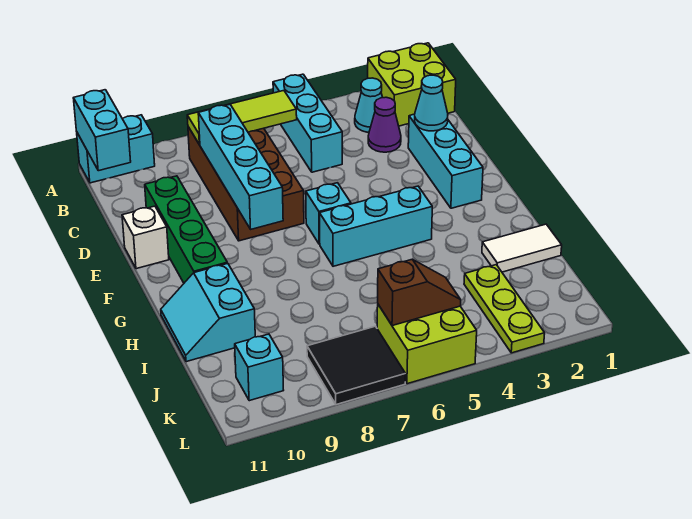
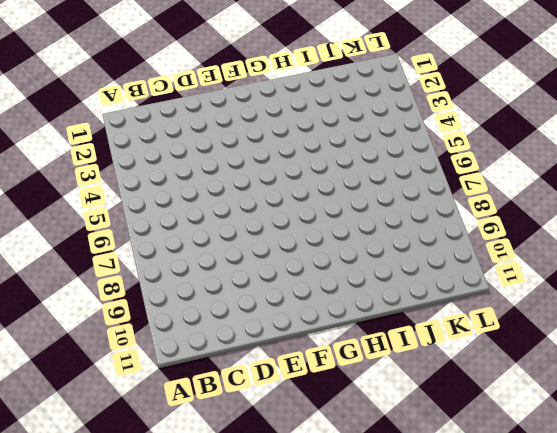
none -> lime 2x2 brick [368,43,456,126]
none -> cyan 1x3 brick [273,74,342,172]
none -> cyan 1x2 brick [77,115,155,183]

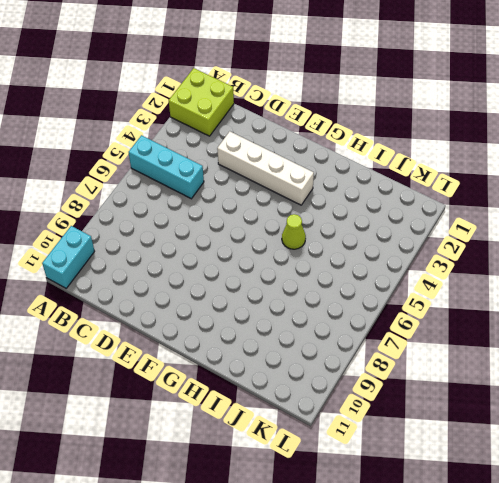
white 1x4 brick [217,131,314,205] -> none
lime 1x1 cone [282,214,306,249] -> none
none -> cyan 1x1 cone [355,78,383,132]
none -> brown 2x4 brick [188,127,304,241]
none -> purple 1x1 cone [368,97,401,152]

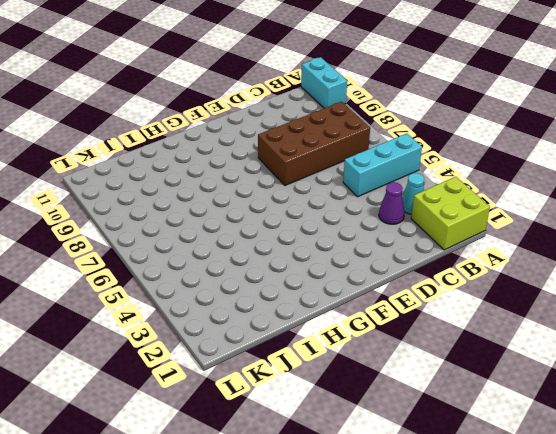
none -> cyan 1x3 brick [408,114,483,208]
none -> green 1x4 brick [145,176,227,283]
none -> white 1x1 brick [122,206,169,269]

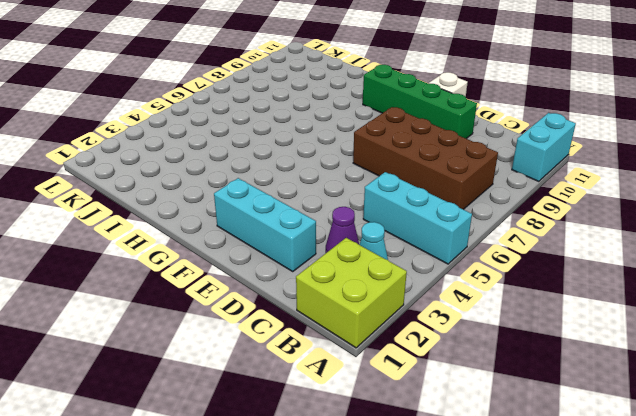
none -> cyan 1x1 brick [306,183,351,244]
none -> cyan 1x3 brick [320,186,432,266]
none -> cyan 2x2 slope [161,263,255,362]

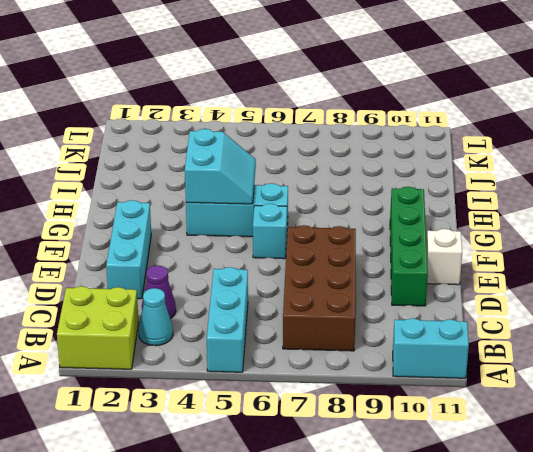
cyan 2x2 slope [185,129,256,204] -> cyan 2x2 slope moved to [161,263,255,362]
none -> white 1x2 tile [482,224,562,272]
none -> lime 1x3 plate [464,265,545,353]
none -> lime 2x2 brick [377,305,477,384]

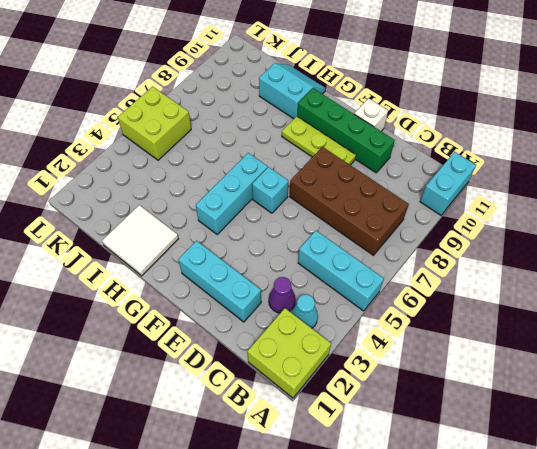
lime 1x3 plate [282,116,356,165] -> lime 1x3 plate moved to [464,265,545,353]
white 2x2 tile [102,205,178,276] -> white 1x2 tile [482,224,562,272]
none -> black 2x2 tile [307,326,405,405]
none -> cyan 1x1 brick [235,334,284,401]
none -> cyan 1x2 brick [73,90,131,171]

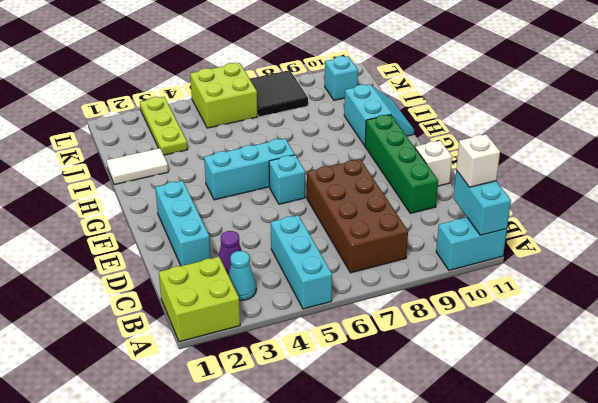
white 1x1 brick [456,134,500,187] -> none
none -> lime 1x3 tile [187,91,297,145]
none -> cyan 1x4 brick [198,105,283,229]
none -> cyan 1x1 cone [415,75,448,131]

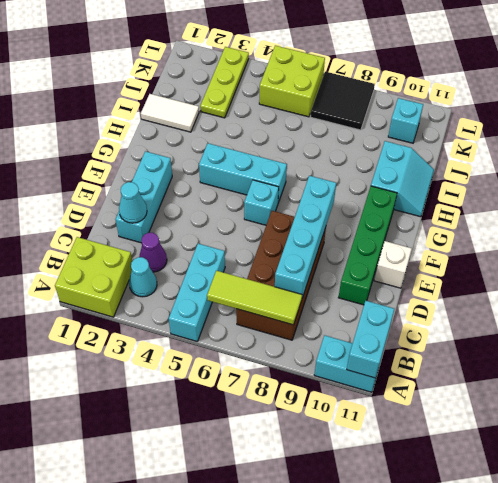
none -> brown 1x2 slope [378,259,461,326]

